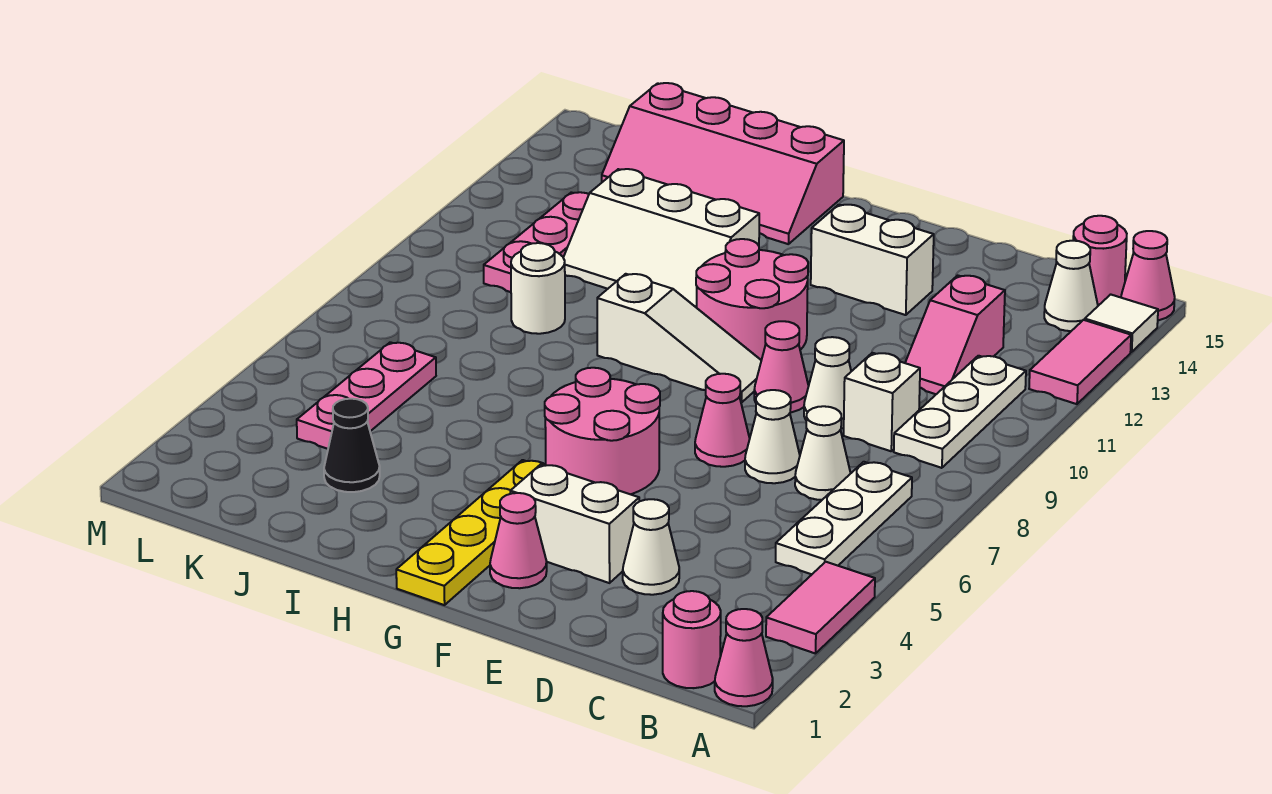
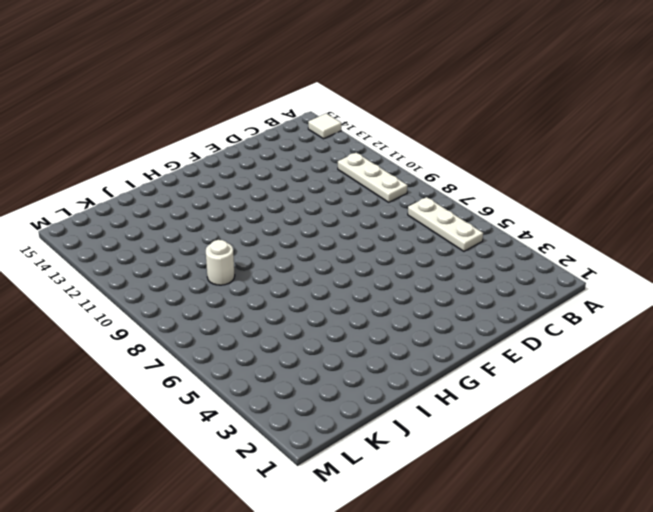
none -> pink 1x1 cone [715,609,773,706]
none -> pink 1x2 tile [766,562,875,654]
none -> pink 1x2 tile [1029,320,1131,404]
none -> pink 1x1 cone [1121,231,1175,320]

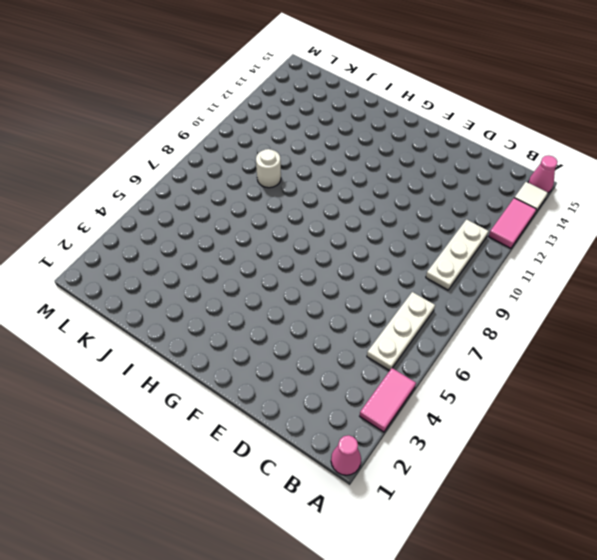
none -> pink 1x1 round brick [663,591,721,688]
none -> white 1x1 cone [1044,241,1098,331]
none -> pink 1x1 round brick [1073,216,1127,306]
none -> white 1x1 cone [795,406,851,500]

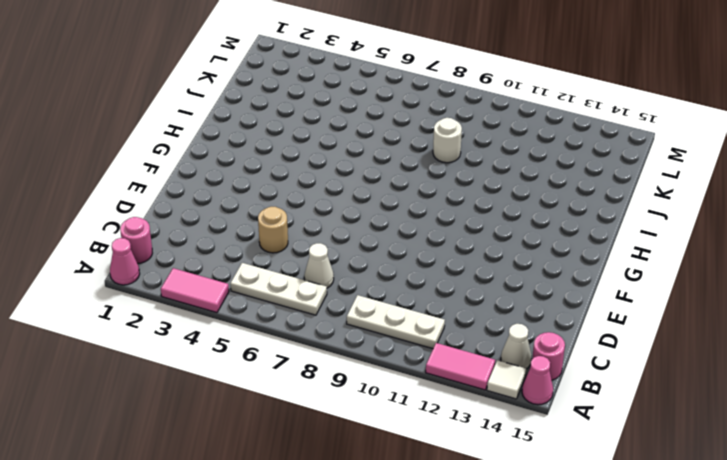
tan 1x1 round brick [258,207,288,253] -> none
none -> white 1x1 brick [844,353,920,451]
none -> pink 1x2 slope [905,275,1005,394]
none -> white 1x1 cone [623,499,679,595]
none -> white 1x1 cone [745,390,800,483]

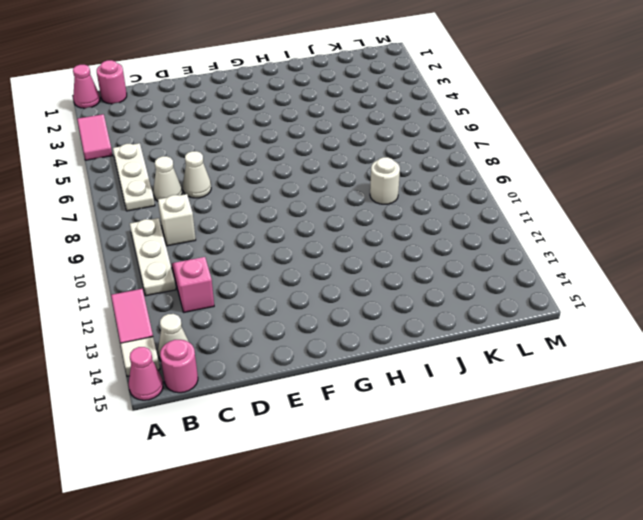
none -> white 1x1 cone [623,499,679,595]
none -> white 1x1 cone [804,337,851,429]
none -> white 1x2 brick [510,464,639,583]
none -> pink 1x1 cone [695,374,750,467]

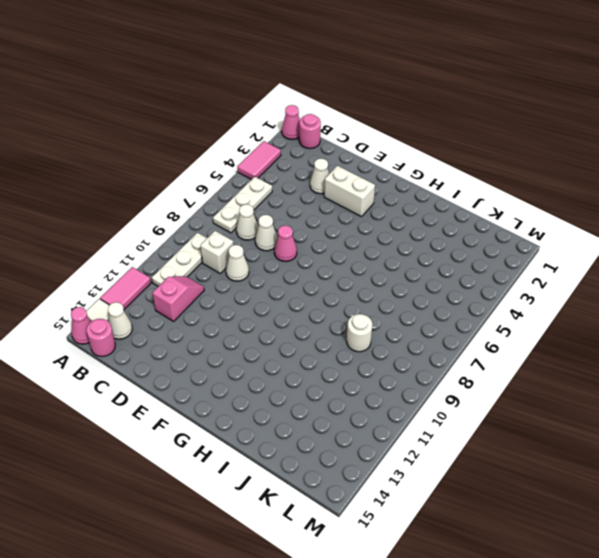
none -> pink 1x1 cone [754,321,809,412]
none -> white 1x2 brick [811,205,934,315]
none -> pink 1x1 cone [490,493,547,588]
none -> pink 2x2 round brick [545,368,660,494]

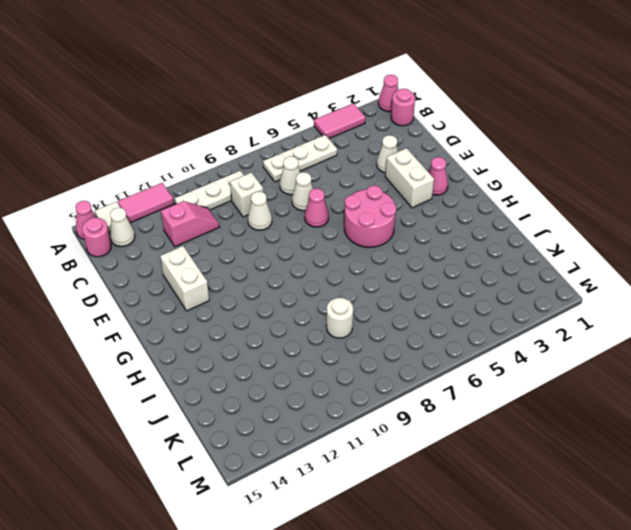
none -> pink 1x1 cone [754,321,809,412]
none -> white 1x3 slope [597,274,761,402]
none -> pink 2x2 round brick [696,239,808,360]
none -> yellow 1x4 plate [396,460,546,605]

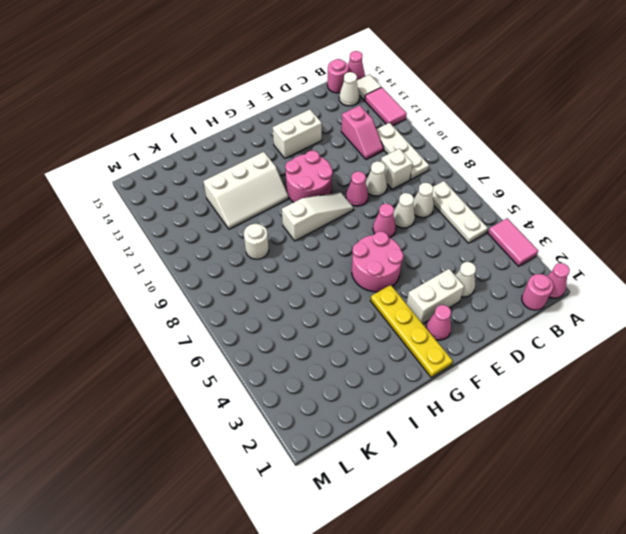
none -> pink 2x4 slope [602,83,844,244]
none -> black 1x1 cone [324,399,380,492]
none -> pink 1x3 plate [297,342,436,449]
none -> pink 1x3 plate [484,192,589,292]

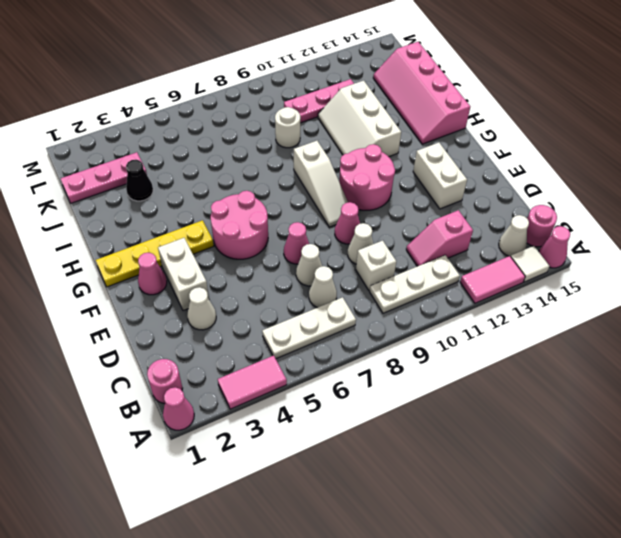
pink 1x3 plate [61,152,147,203] -> pink 1x3 plate moved to [297,342,436,449]

